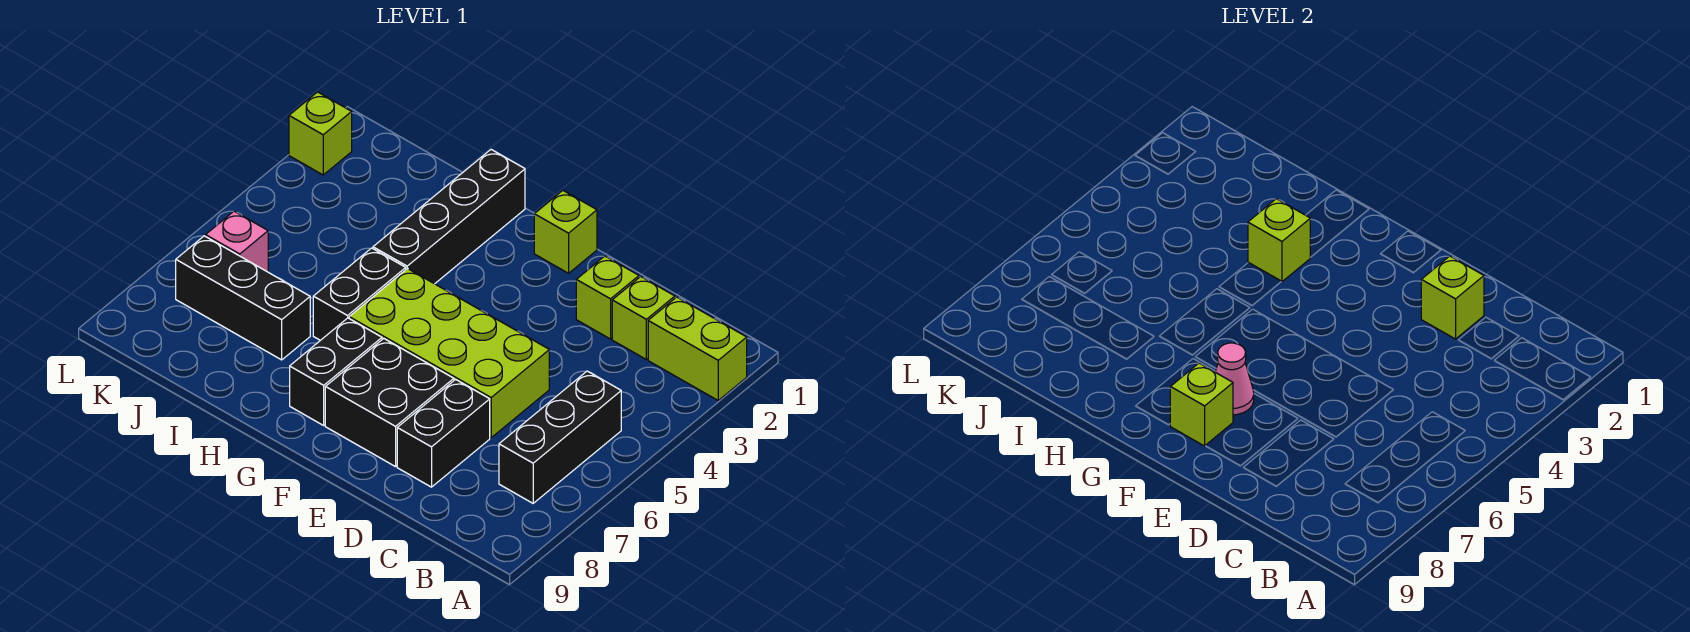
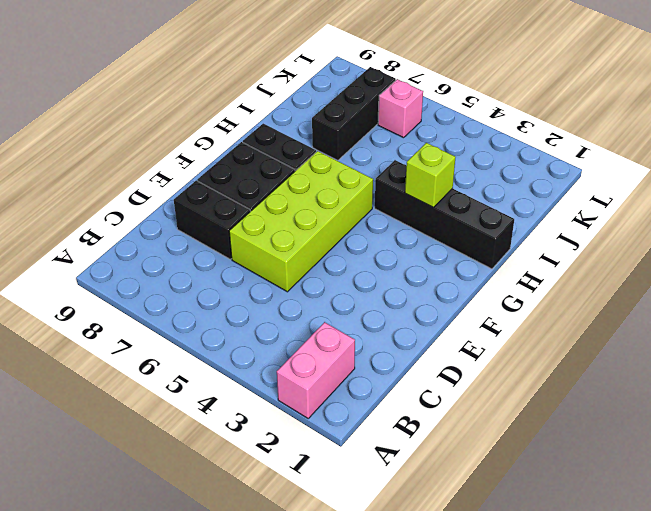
pink 1x2 brick [277,322,355,418] -> lime 1x2 brick [648,297,747,400]
none -> black 1x3 brick [499,371,621,503]
none -> lime 1x1 brick [612,277,675,359]
none -> lime 1x1 brick [576,256,639,339]

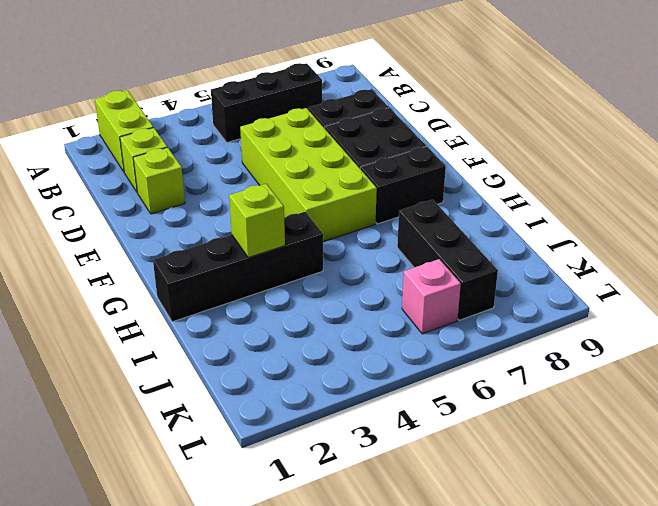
none -> lime 1x1 brick [534,190,597,273]
none -> black 1x2 brick [313,248,406,340]
none -> lime 1x1 brick [289,92,352,175]

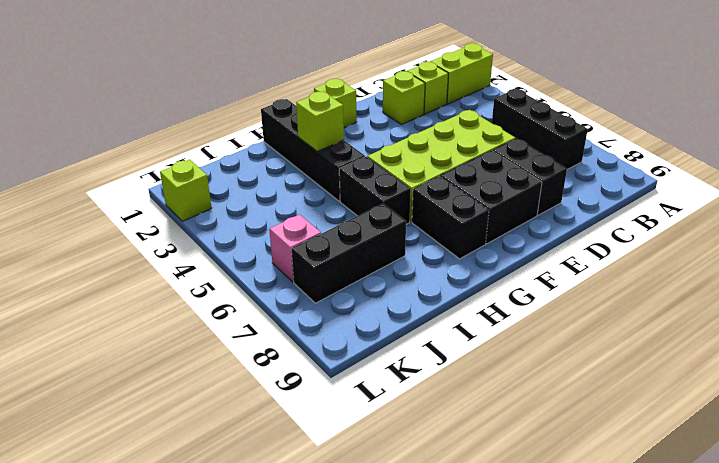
none -> lime 1x1 brick [1421,256,1484,339]
none -> pink 1x1 cone [1215,343,1254,415]
none -> lime 1x1 brick [1170,363,1233,446]

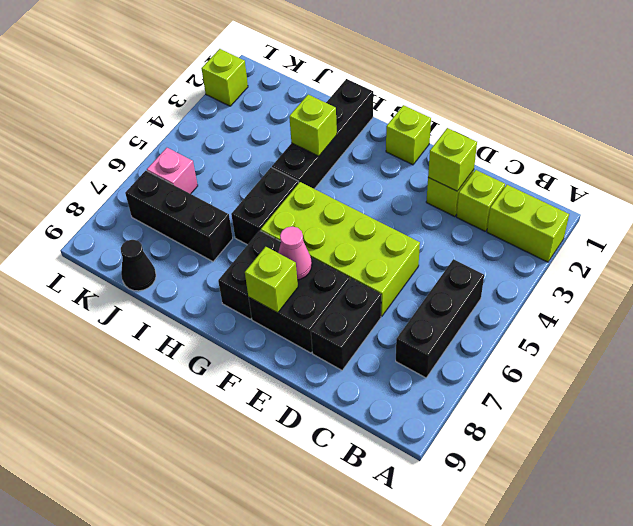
black 1x1 cone [121,240,156,291] -> none

